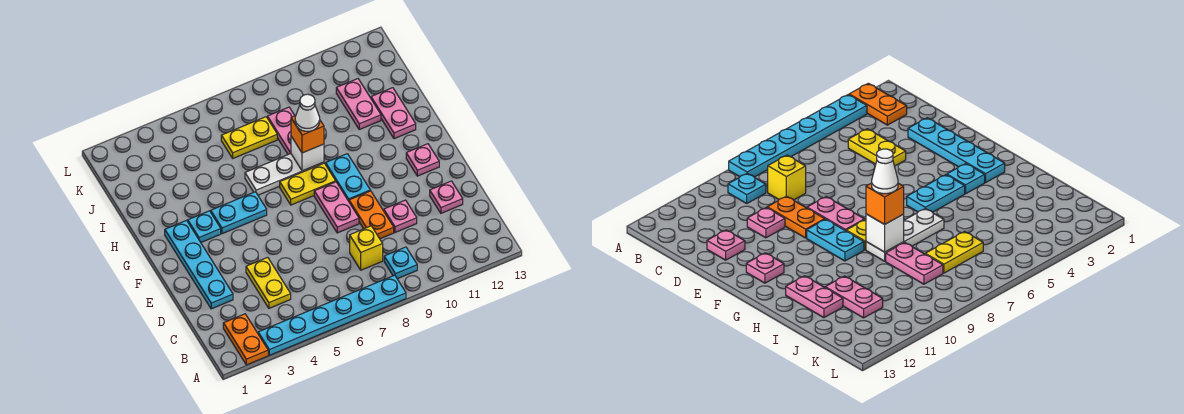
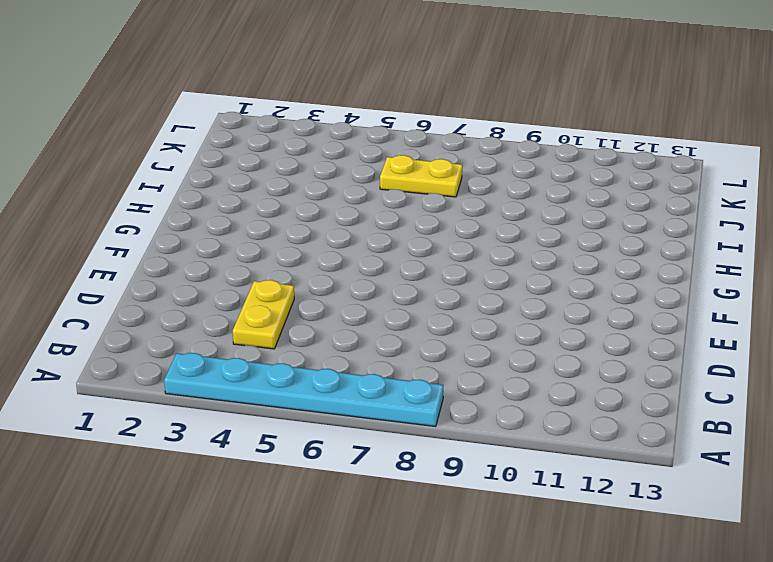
none -> orange 1x2 plate [223,314,268,365]
none -> cyan 1x1 plate [384,247,417,279]
none -> yellow 1x1 brick [350,226,383,270]

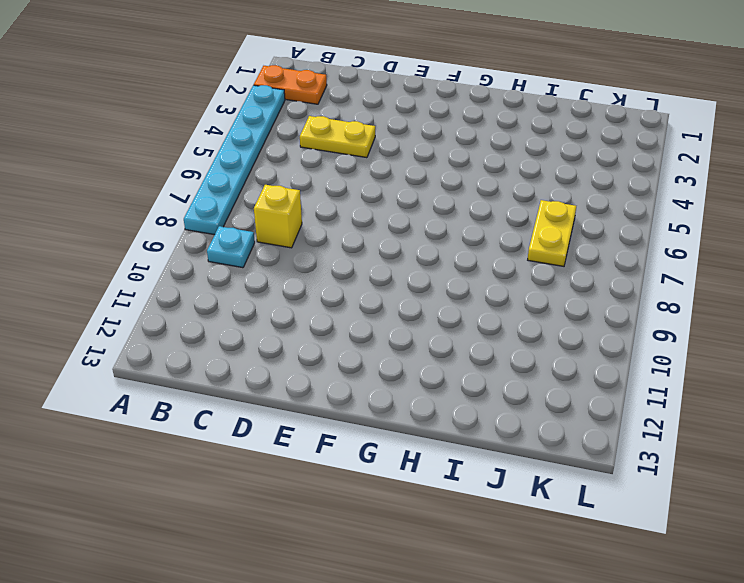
none -> cyan 1x4 plate [165,221,233,309]
none -> orange 1x2 plate [349,191,394,239]
none -> pink 1x1 plate [384,200,417,232]

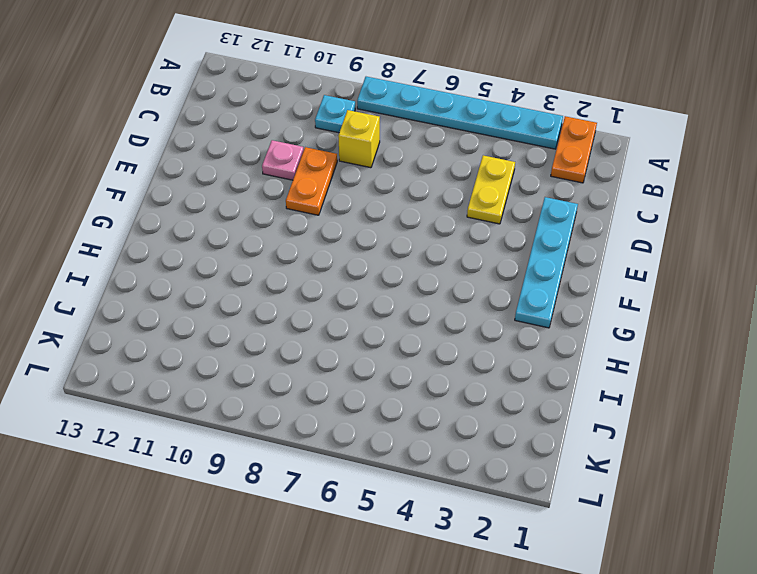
none -> pink 1x1 plate [430,181,463,213]
none -> pink 1x2 plate [314,182,359,233]
none -> cyan 1x2 plate [326,154,370,201]

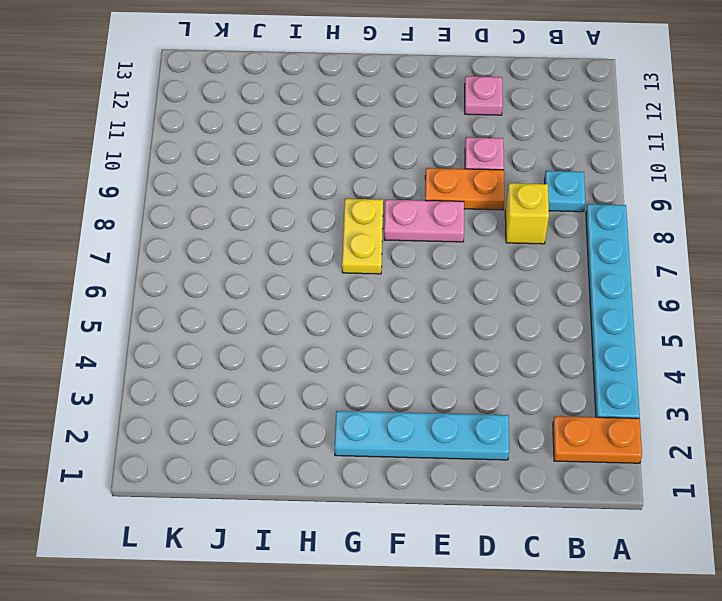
none -> yellow 1x2 plate [246,257,291,308]
none -> cyan 1x2 plate [326,154,370,201]
none -> pink 1x1 plate [406,144,439,176]

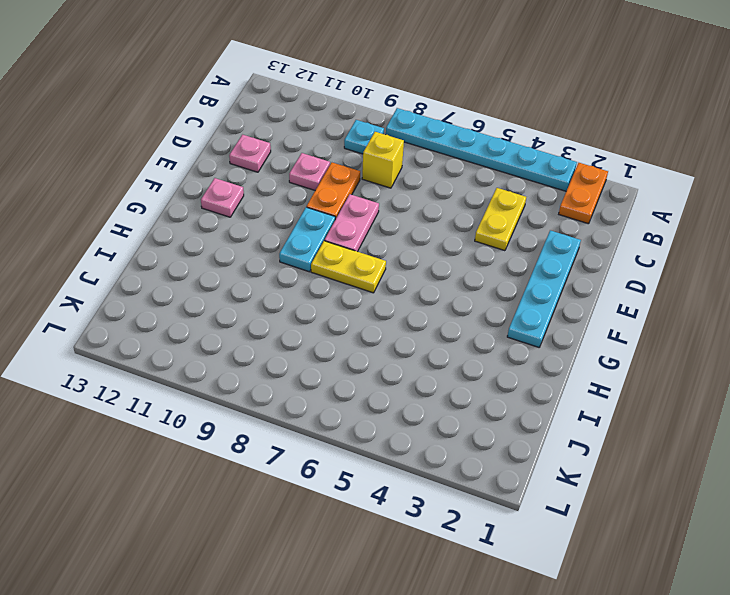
none -> cyan 1x1 plate [188,211,221,242]
none -> cyan 1x2 plate [211,192,267,234]
none -> white 1x3 plate [245,153,324,195]

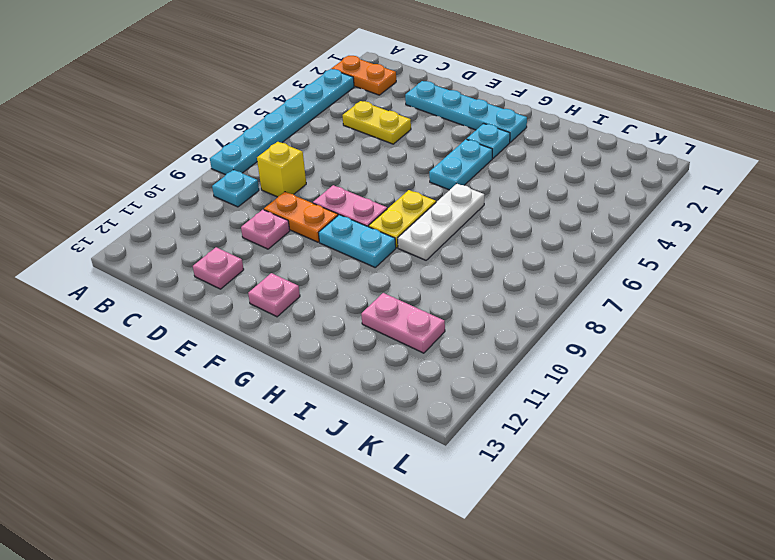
none -> pink 1x2 plate [371,88,416,139]
none -> pink 1x2 plate [267,107,295,154]
none -> yellow 1x2 plate [221,117,277,158]

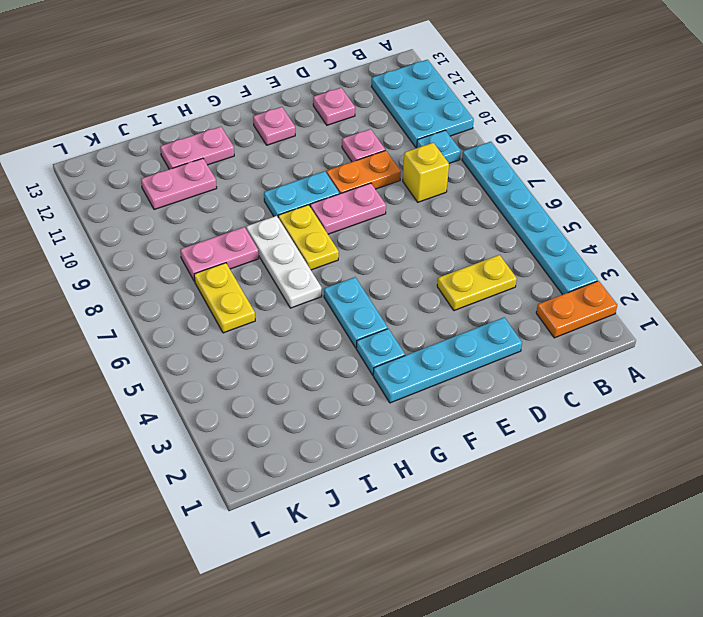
cyan 2x3 plate [372,60,474,148] -> none
none -> white 1x1 brick [291,136,324,171]
none -> orange 1x1 brick [291,116,324,153]
none -> white 1x1 cone [295,94,320,131]

